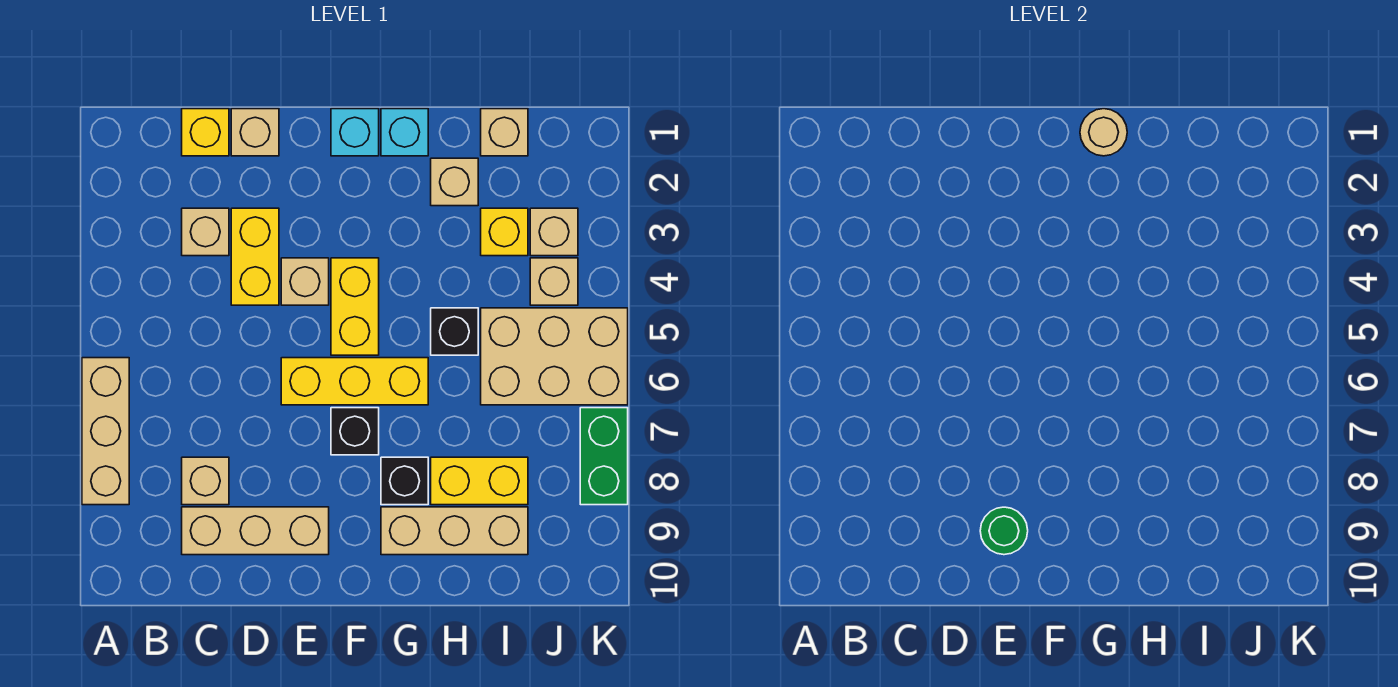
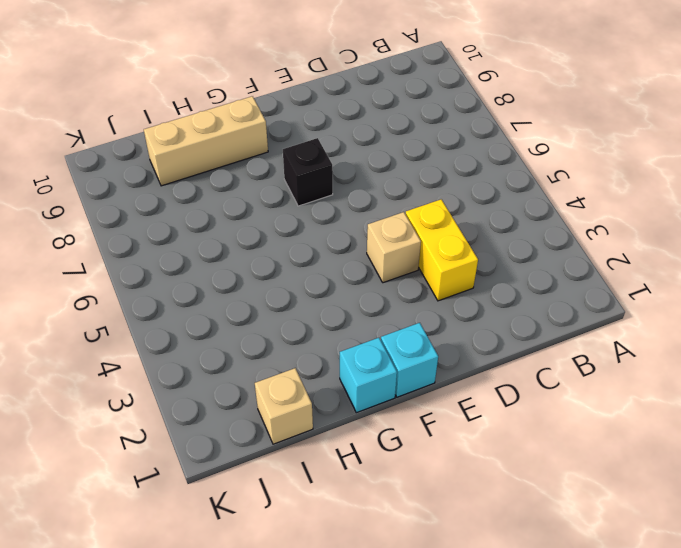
none -> tan 1x3 brick [82,358,129,505]
none -> yellow 1x1 brick [182,109,229,156]
none -> tan 1x1 brick [182,208,229,256]

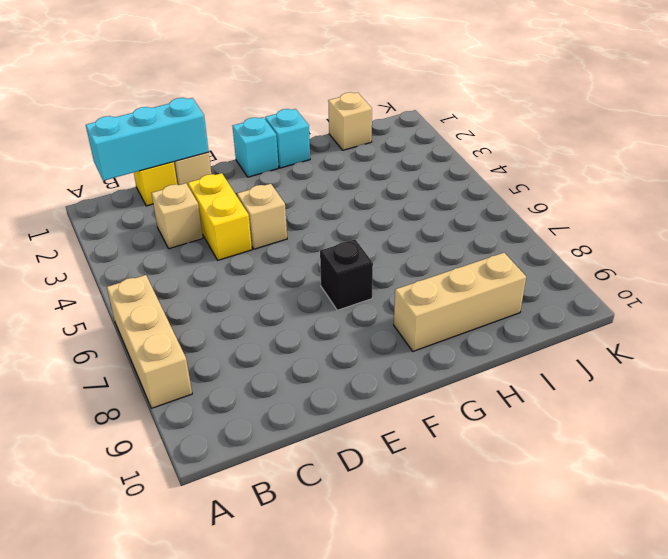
cyan 1x3 brick [86,98,209,181] -> none
none -> tan 1x1 brick [182,457,229,505]
none -> tan 1x3 brick [182,507,329,555]
none -> yellow 1x3 brick [281,358,428,405]

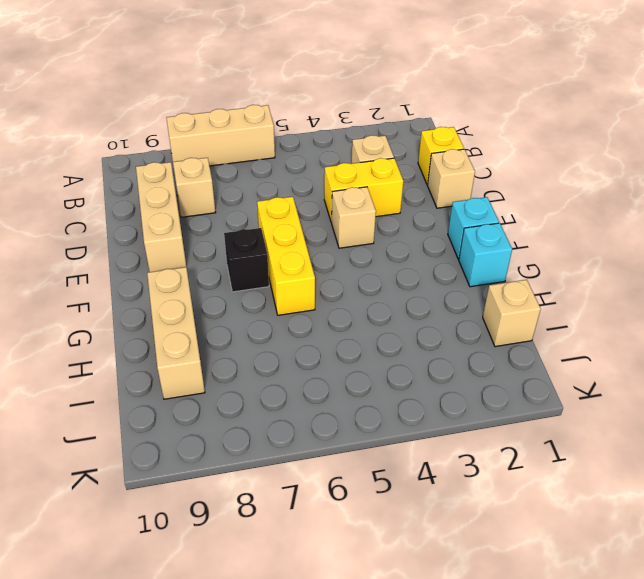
none -> yellow 1x2 brick [331,258,379,355]
none -> black 1x1 brick [381,457,428,505]
none -> tan 1x1 brick [431,158,478,206]

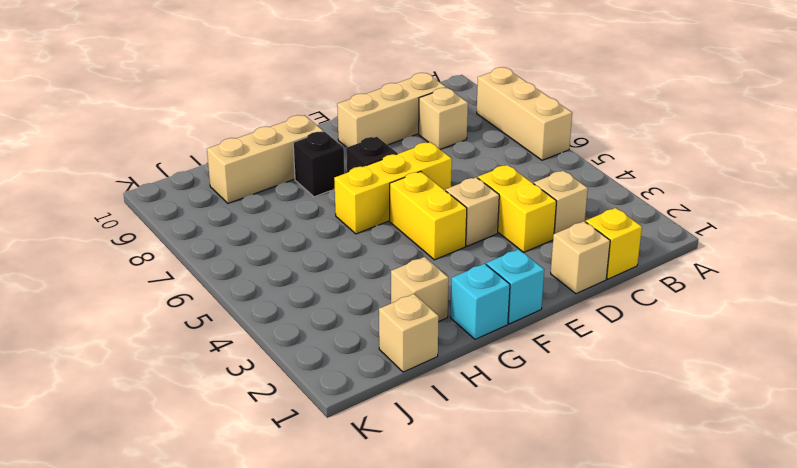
none -> black 1x1 brick [431,308,478,355]
none -> yellow 1x2 brick [431,457,528,505]
none -> yellow 1x1 brick [481,208,528,256]

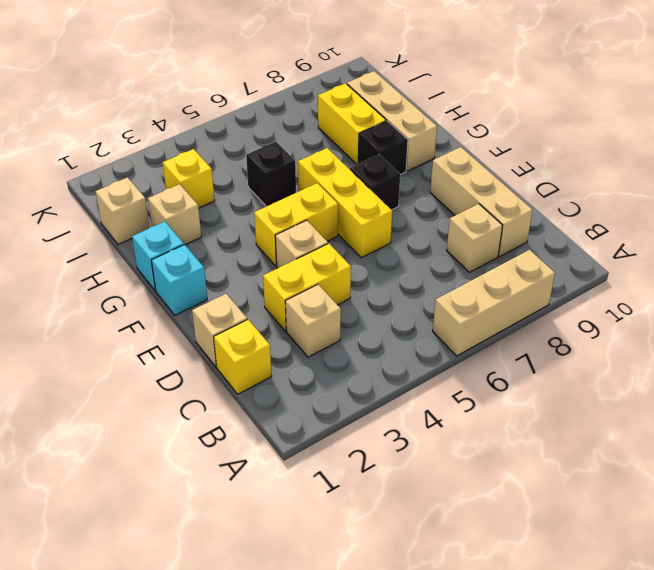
none -> tan 2x3 brick [481,308,628,405]
none -> tan 1x1 brick [530,208,578,256]
none -> tan 1x1 brick [530,258,578,305]

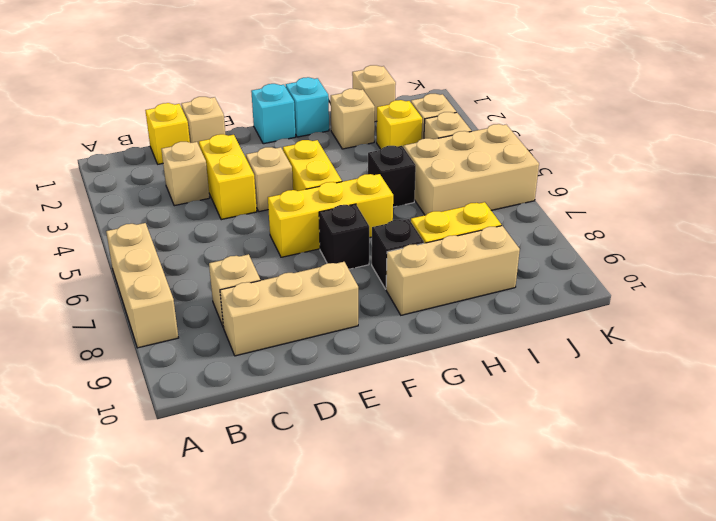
none -> green 1x2 brick [580,408,628,505]
none -> green 1x1 round brick [980,507,1028,555]
none -> tan 1x1 round brick [1080,109,1127,156]

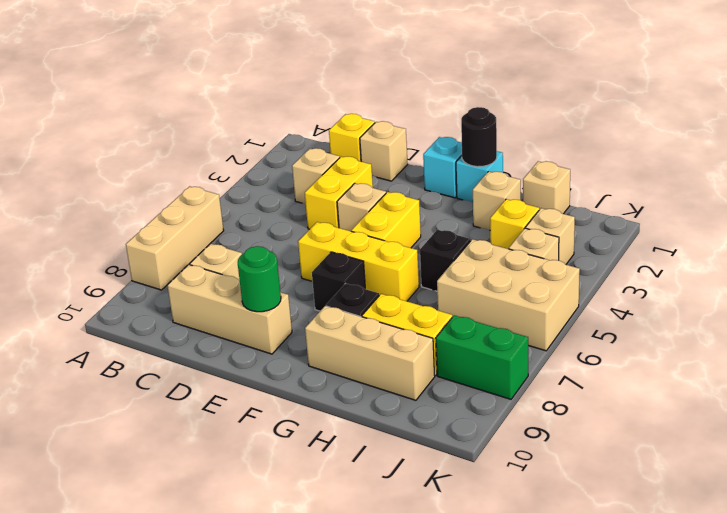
black 1x1 round brick [461,107,497,167] -> tan 1x1 round brick [1080,109,1127,156]
green 1x2 brick [436,315,528,399] -> green 1x2 brick turned to [580,408,628,505]

